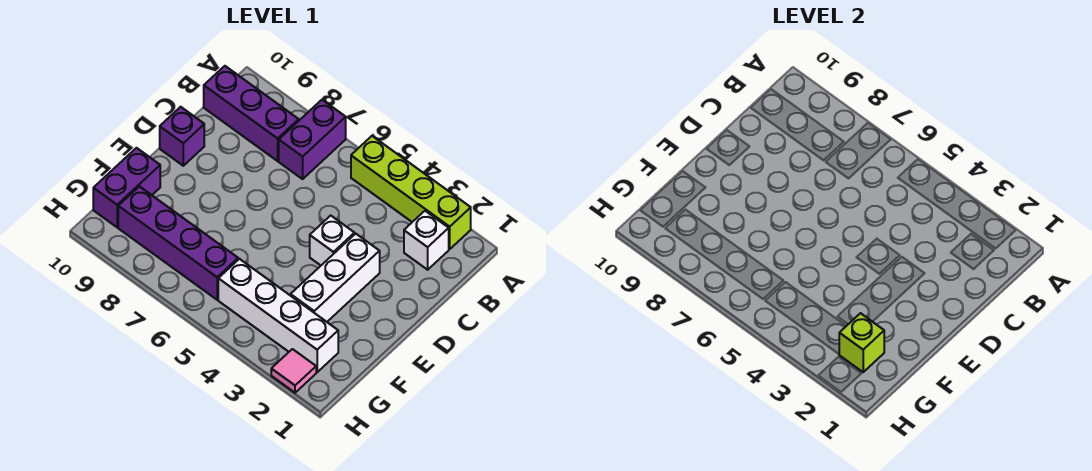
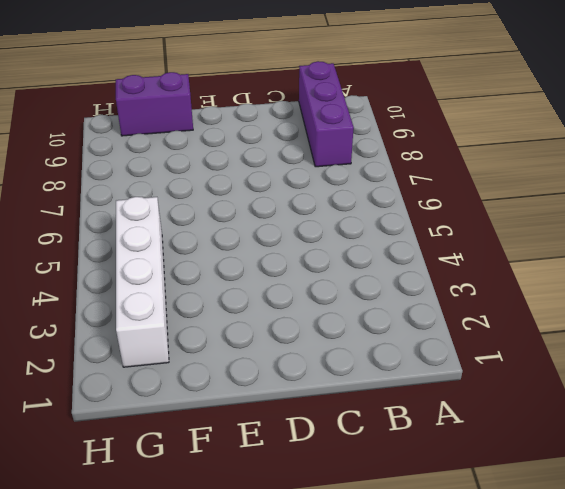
none -> lime 1x4 brick [351,136,471,249]
none -> purple 1x2 brick [279,100,346,179]
none -> white 1x1 brick [404,211,449,270]

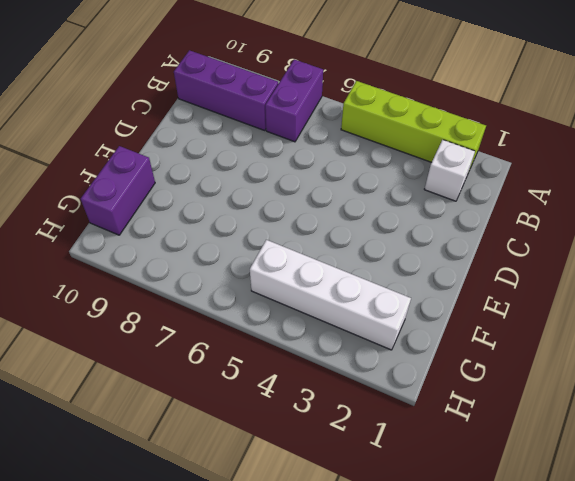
none -> white 1x3 brick [291,234,380,322]
none -> white 1x1 brick [310,216,355,265]
none -> purple 1x1 brick [160,107,204,166]

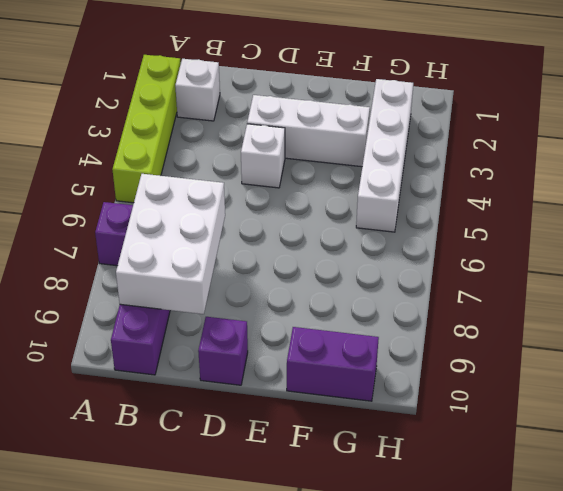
white 2x3 brick [116,174,225,314] -> none
none -> purple 1x4 brick [118,186,238,300]
none -> pink 1x1 tile [271,349,316,393]
none -> lime 1x1 brick [839,313,884,372]

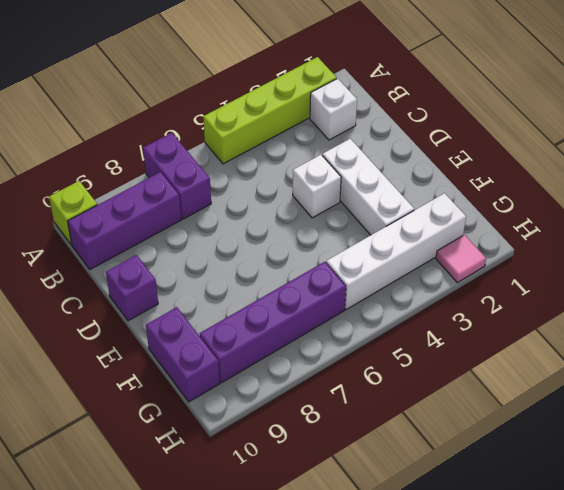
lime 1x1 brick [49,181,97,245] -> lime 1x1 brick moved to [839,313,884,372]

